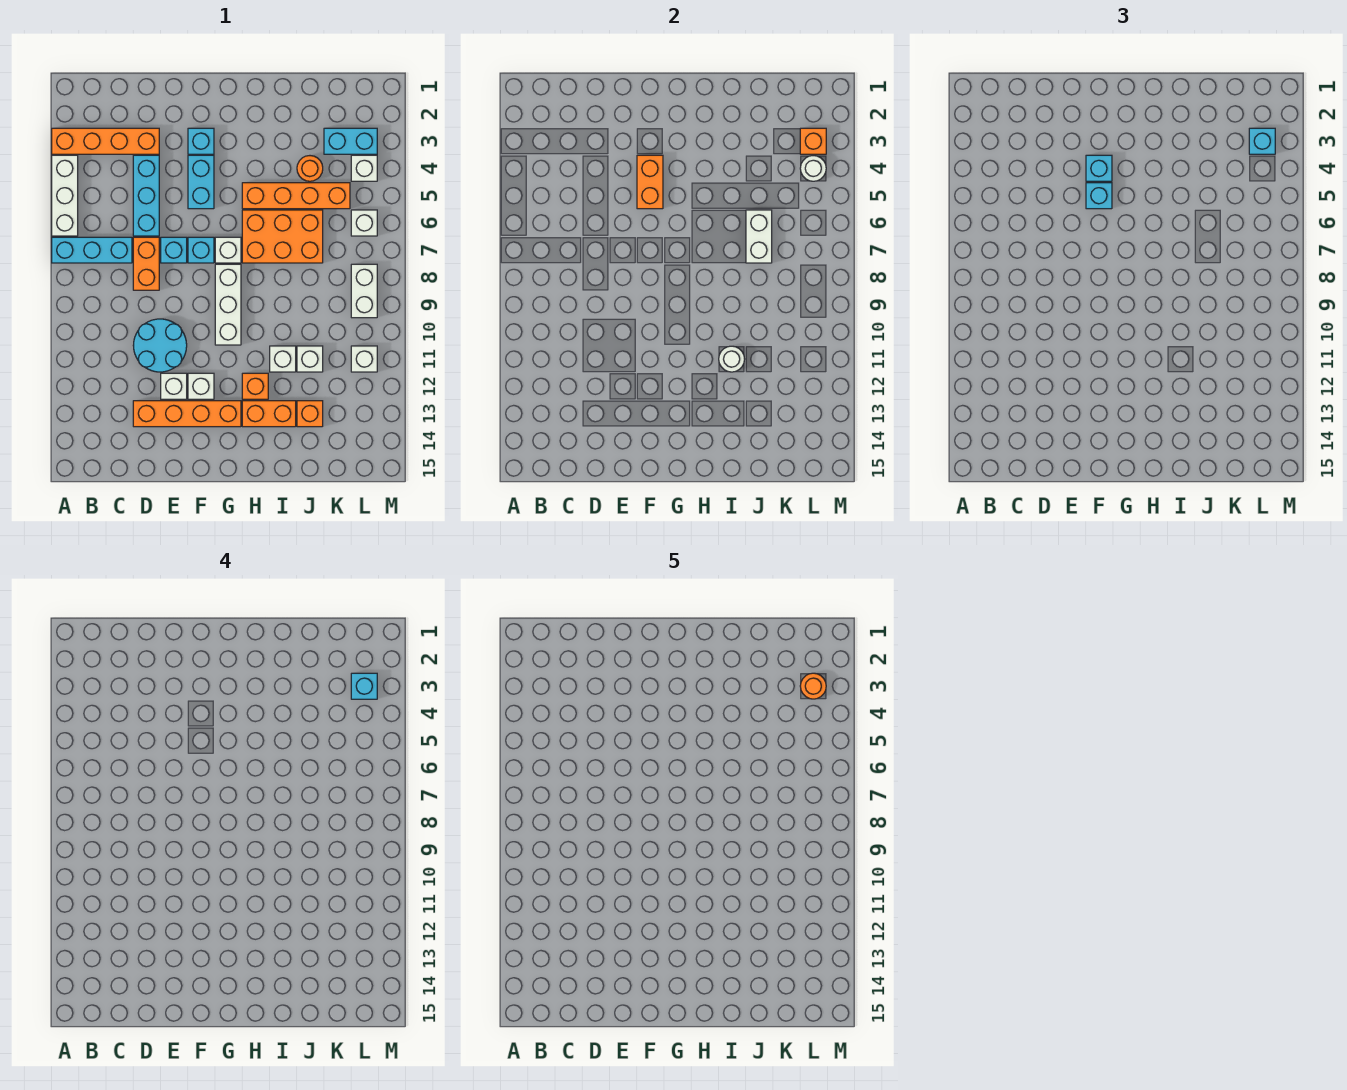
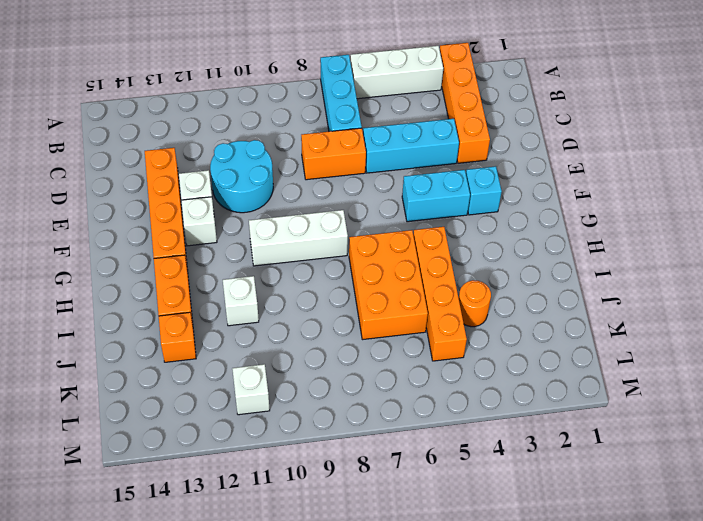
none -> cyan 1x1 brick [161,237,187,263]
none -> cyan 1x1 brick [188,237,214,263]
none -> white 1x1 brick [215,237,241,263]
none -> orange 1x1 brick [242,373,268,399]

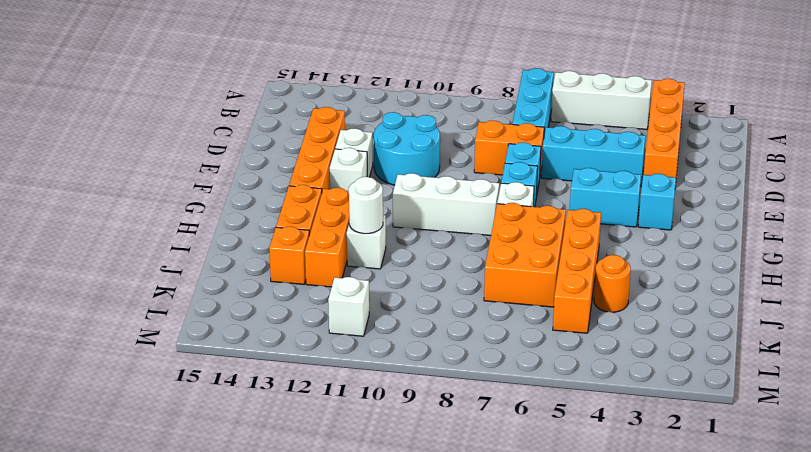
orange 1x3 brick [305,188,349,287] -> orange 1x1 brick [242,373,268,399]
none -> white 1x1 brick [297,346,323,372]
none -> cyan 1x2 brick [324,128,377,154]
none -> white 1x1 brick [351,155,377,181]
none -> white 1x1 brick [351,210,377,236]

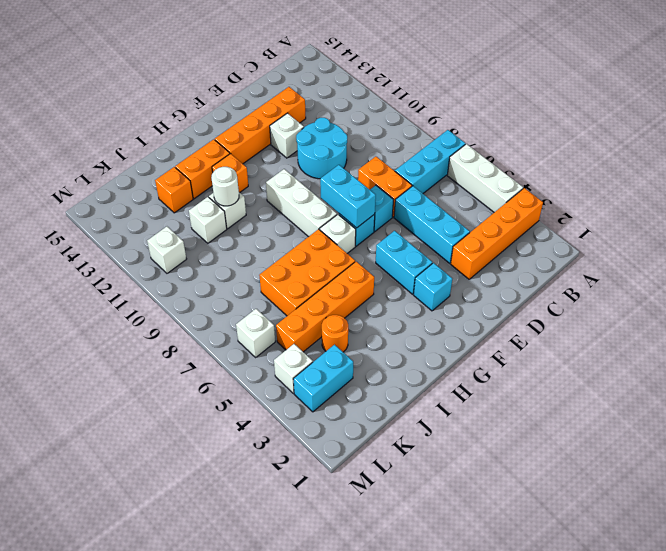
cyan 1x2 brick [320,165,376,228] -> none
none -> white 1x1 brick [188,373,214,399]
none -> white 1x2 brick [351,264,377,318]
none -> orange 1x2 brick [637,155,663,209]
none -> white 1x2 brick [746,210,772,263]

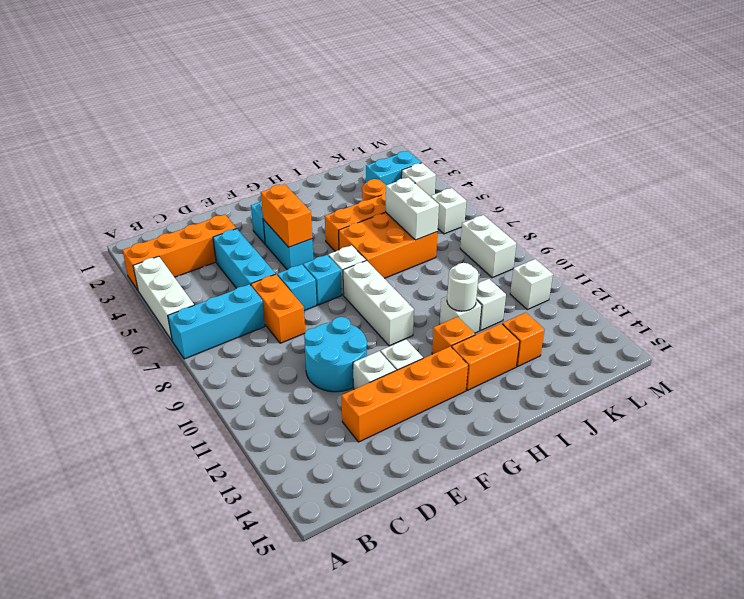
none -> orange 1x1 brick [800,128,826,154]
none -> white 1x1 round brick [800,156,826,181]
none -> cyan 1x1 brick [1086,155,1112,181]
none -> cyan 1x1 brick [1086,183,1112,209]

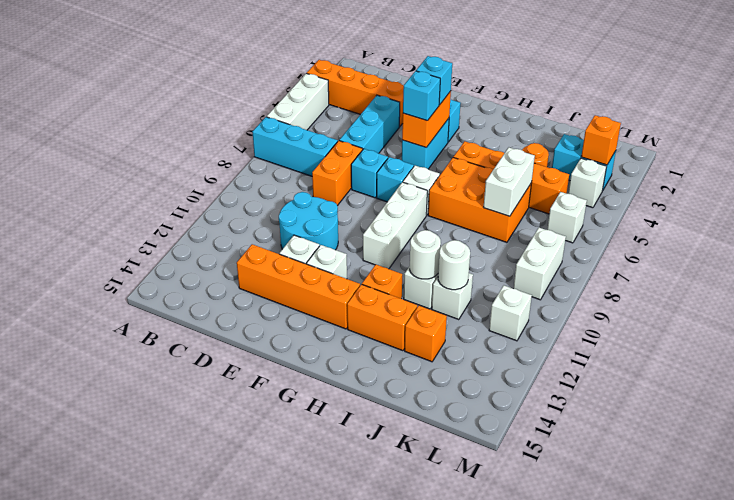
white 1x1 round brick [438,240,470,290] -> white 1x1 round brick moved to [800,156,826,181]
none -> cyan 1x1 brick [1249,128,1275,154]
none -> cyan 1x1 brick [351,673,377,699]
none -> orange 1x1 round brick [800,673,826,699]

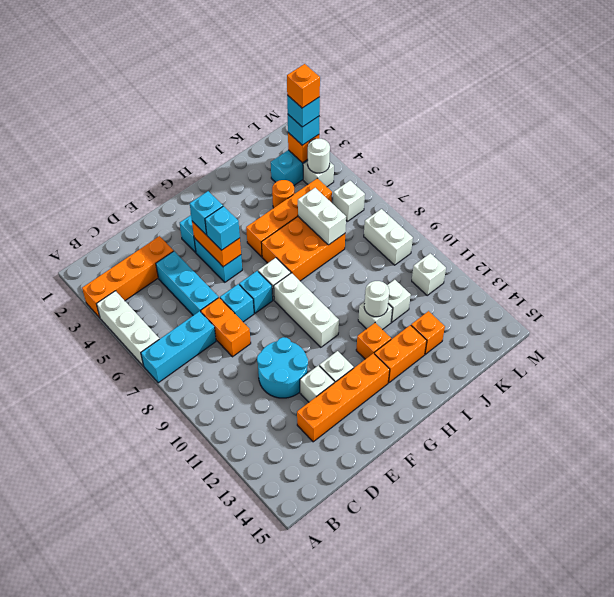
orange 1x1 brick [287,64,320,108] -> orange 1x1 round brick [800,673,826,699]

